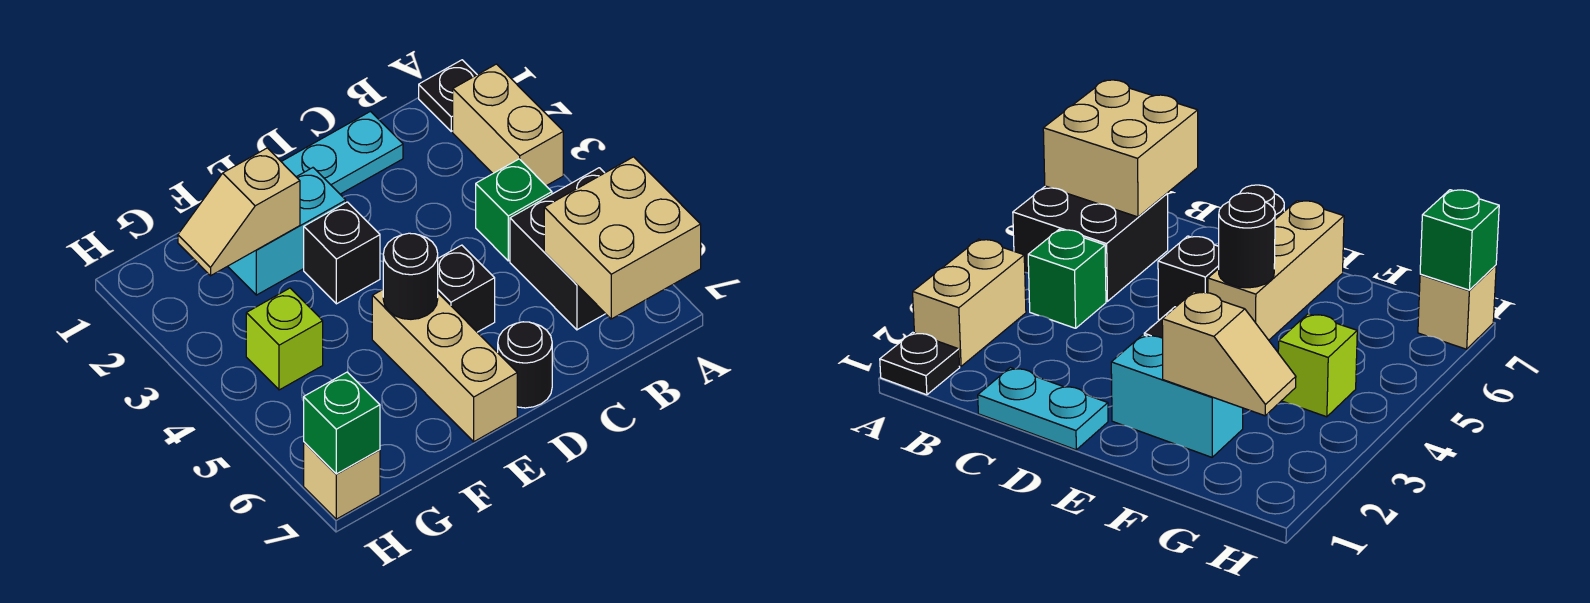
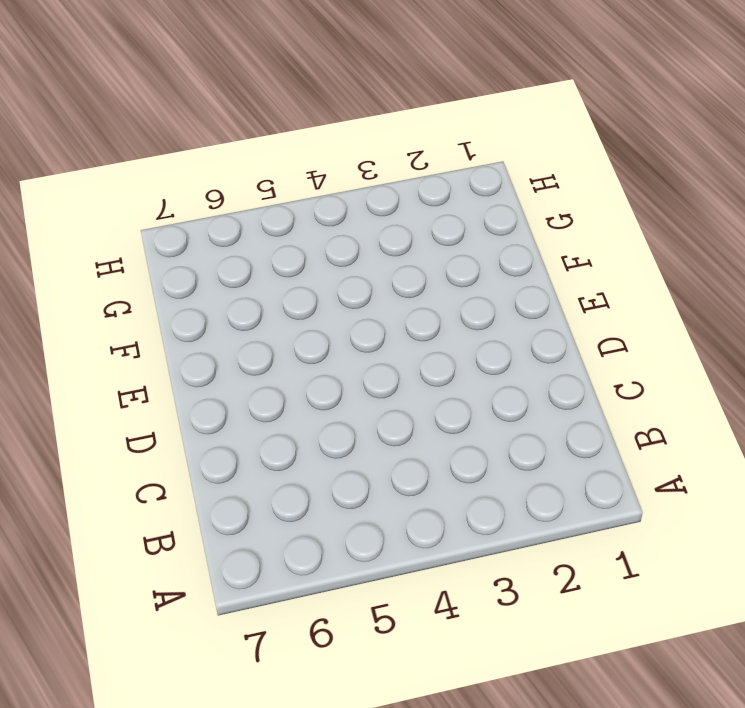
none -> black 1x1 plate [419,60,477,131]
none -> tan 1x2 brick [453,64,563,186]
none -> black 2x2 brick [510,168,605,330]

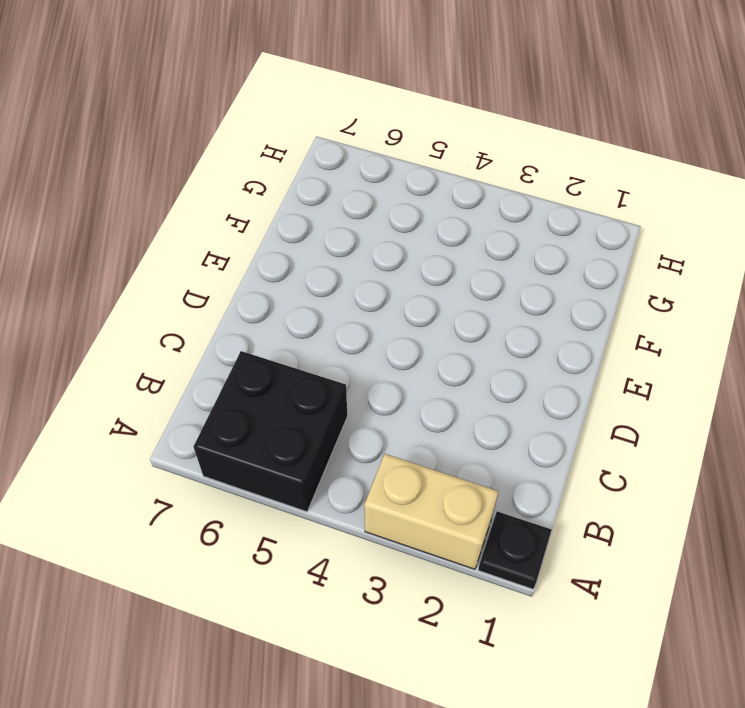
none -> green 1x1 brick [476,159,552,261]
none -> cyan 1x2 plate [281,111,403,194]
none -> black 1x1 brick [438,245,495,332]

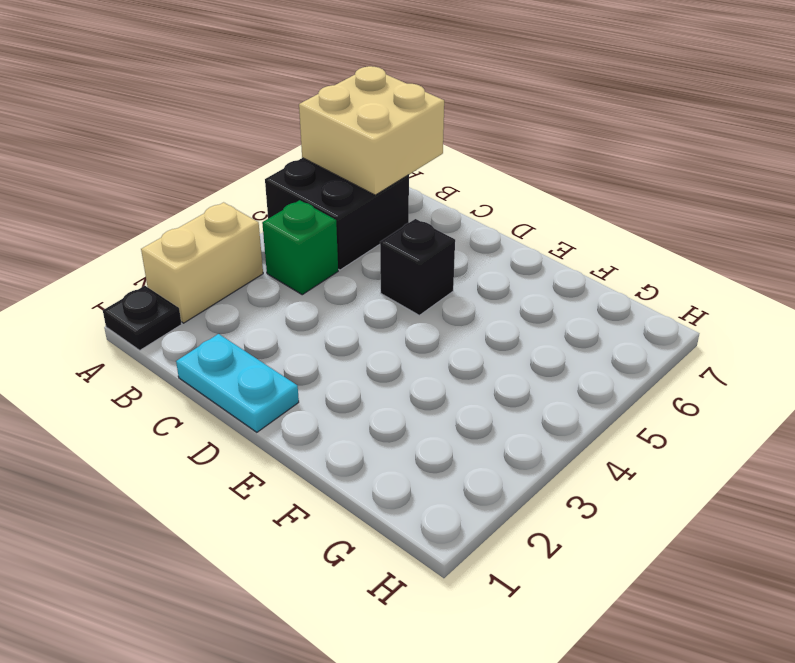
none -> black 1x1 round brick [498,322,552,408]
none -> cyan 1x2 brick [228,168,346,295]
none -> black 1x1 brick [304,202,380,304]

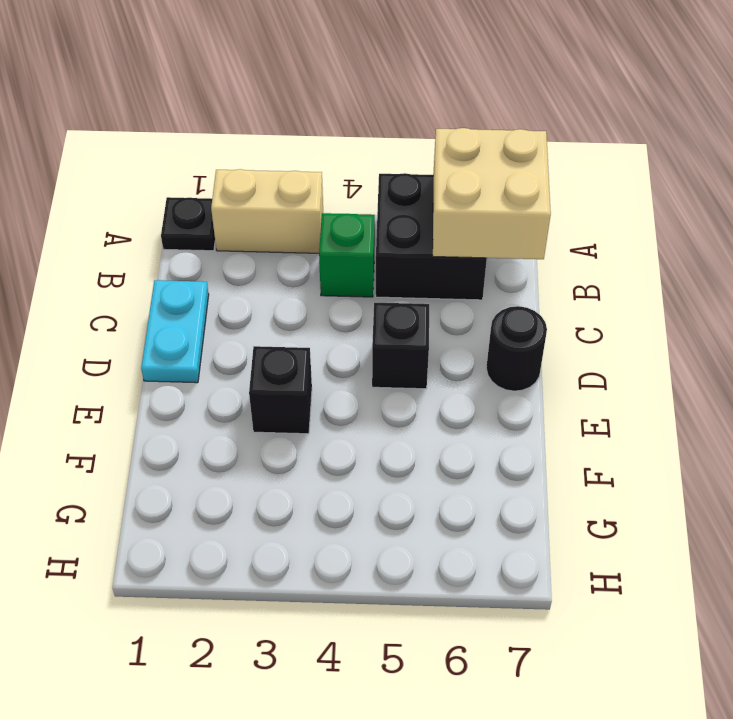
none -> cyan 1x2 brick [228,168,346,295]
none -> tan 1x3 brick [372,290,517,442]
none -> lime 1x1 brick [246,288,323,390]

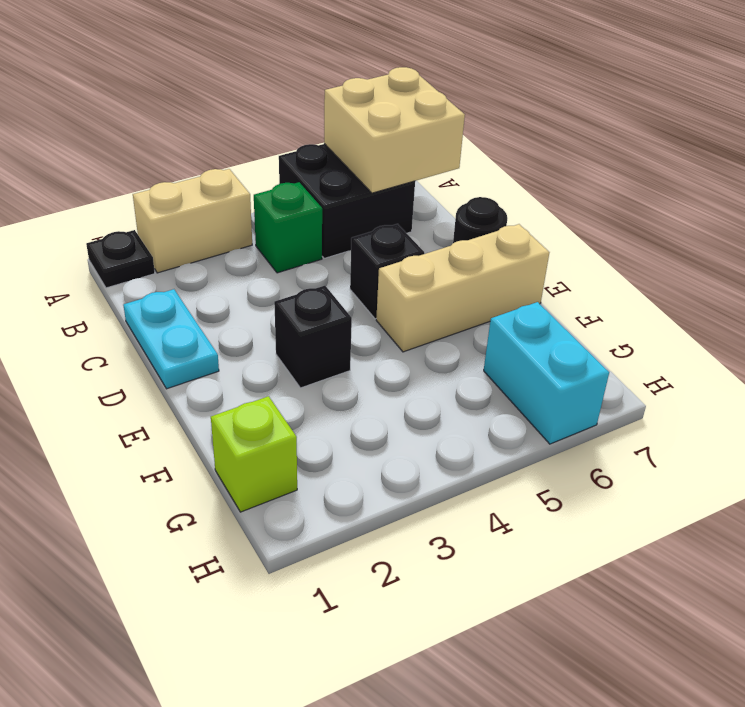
lime 1x1 brick [211,396,297,512] -> lime 1x1 brick moved to [246,288,323,390]
cyan 1x2 brick [484,302,609,444] -> cyan 1x2 brick moved to [228,168,346,295]
none -> tan 1x1 brick [304,442,380,519]
none -> black 1x1 round brick [383,233,438,319]
none -> tan 1x2 slope [178,148,300,276]

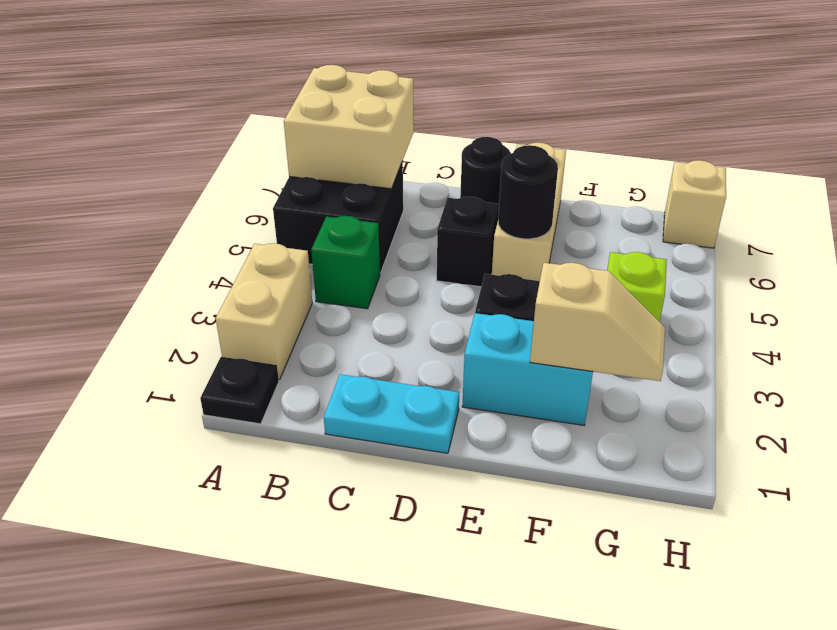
none -> green 1x1 brick [304,372,380,474]

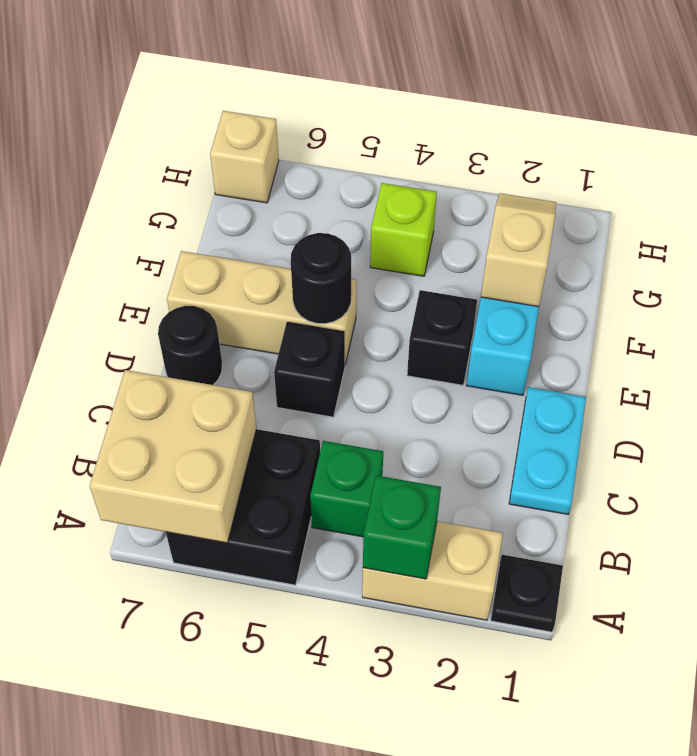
green 1x1 brick [363,475,441,579] -> green 1x1 brick moved to [304,372,380,474]

